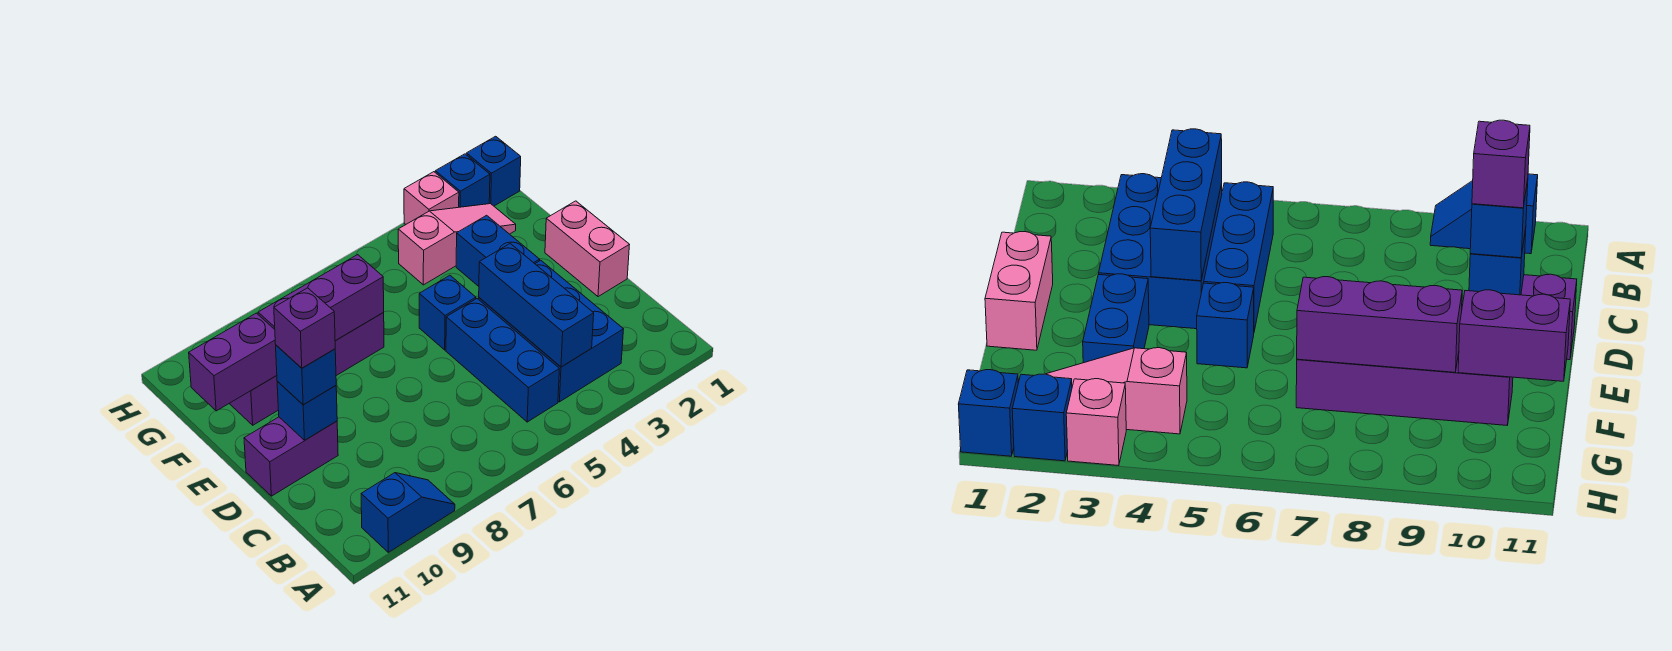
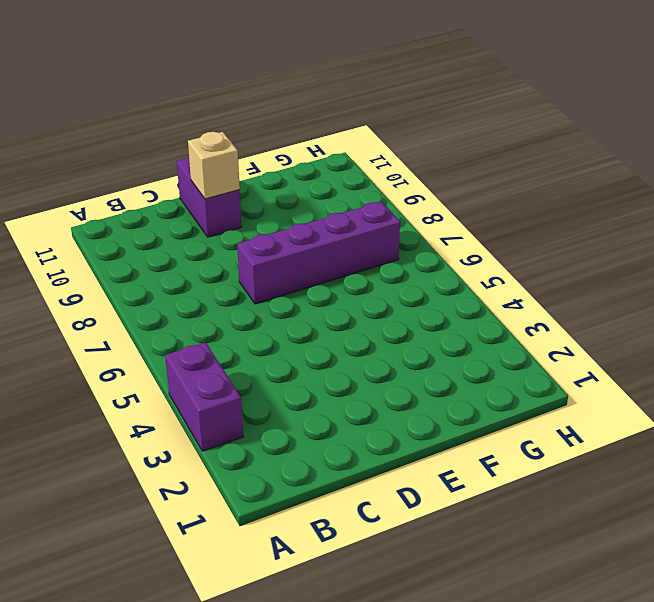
purple 1x2 brick [165,342,243,451] -> purple 1x2 brick moved to [189,313,277,411]
purple 1x4 brick [237,202,400,304] -> purple 1x4 brick turned to [229,313,384,425]
tan 1x1 brick [188,132,240,199] -> blue 1x1 brick [277,382,337,440]
none -> blue 1x2 slope [361,473,455,552]
none -> blue 2x3 brick [479,260,623,402]
none -> blue 1x3 brick [446,299,559,422]

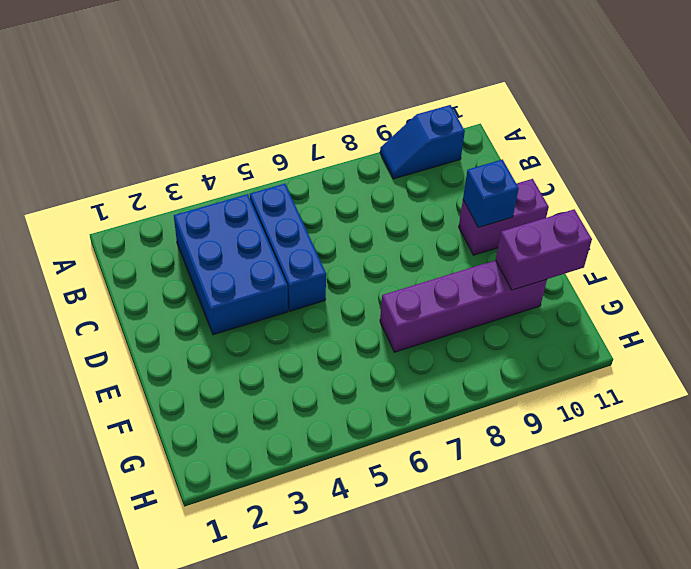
none -> pink 1x2 brick [545,201,629,297]
none -> blue 1x2 brick [456,215,540,286]
none -> blue 1x1 brick [419,275,476,350]

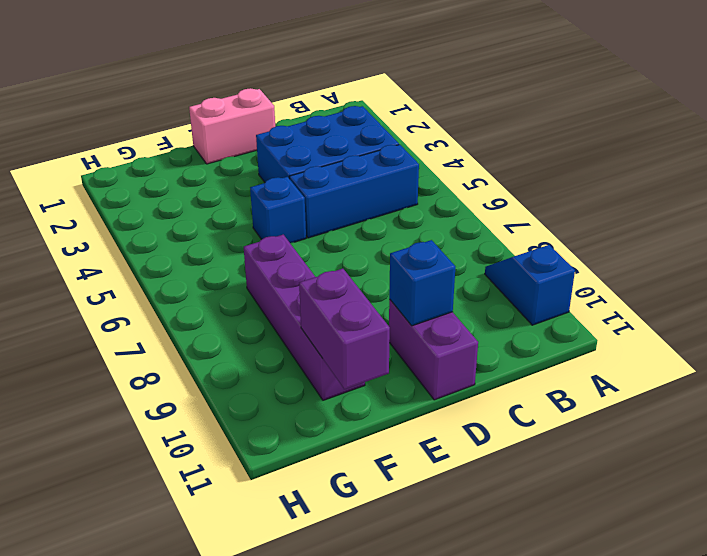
none -> blue 1x2 brick [456,215,540,286]
none -> pink 1x3 slope [398,204,516,285]
none -> blue 1x1 brick [466,136,521,206]

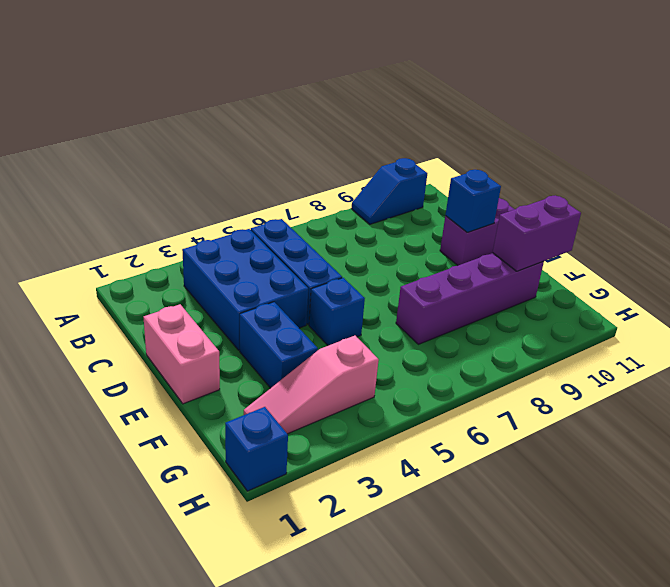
none -> blue 1x1 brick [435,154,490,207]
none -> pink 1x1 brick [404,172,459,224]
none -> blue 1x3 brick [479,244,594,367]

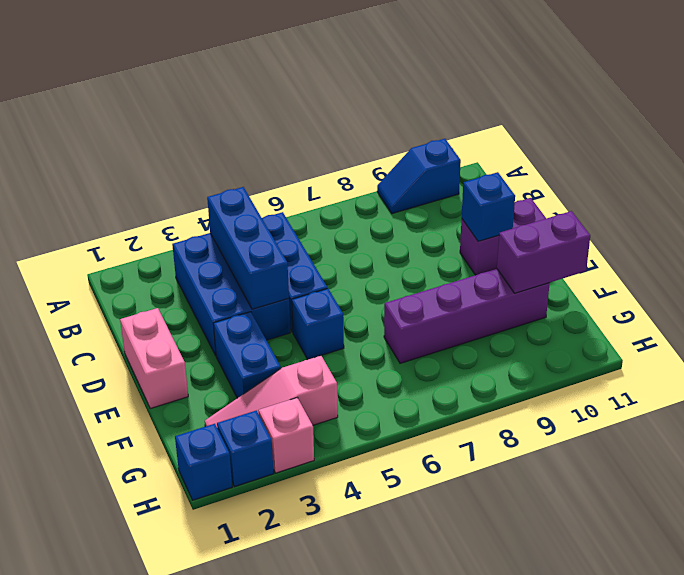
none -> purple 1x3 brick [258,255,384,341]
none -> blue 1x1 brick [276,345,336,405]
none -> purple 1x1 brick [274,288,335,368]

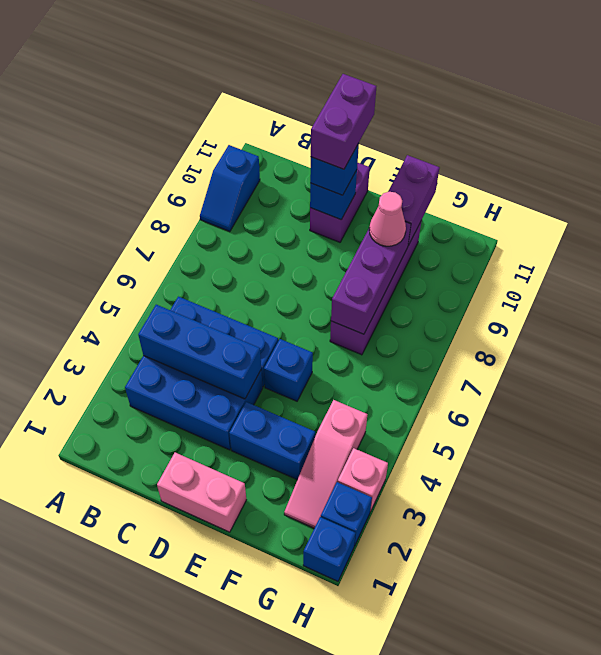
purple 1x2 brick [311,74,376,169] -> purple 1x1 brick [274,288,335,368]
pink 1x1 cone [369,192,406,246] -> none

